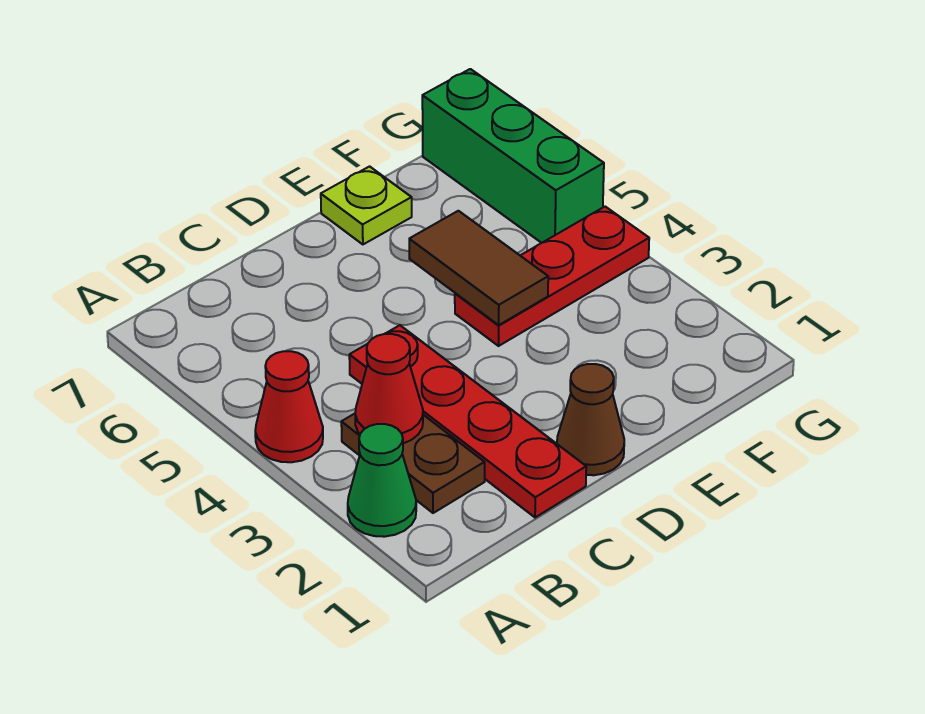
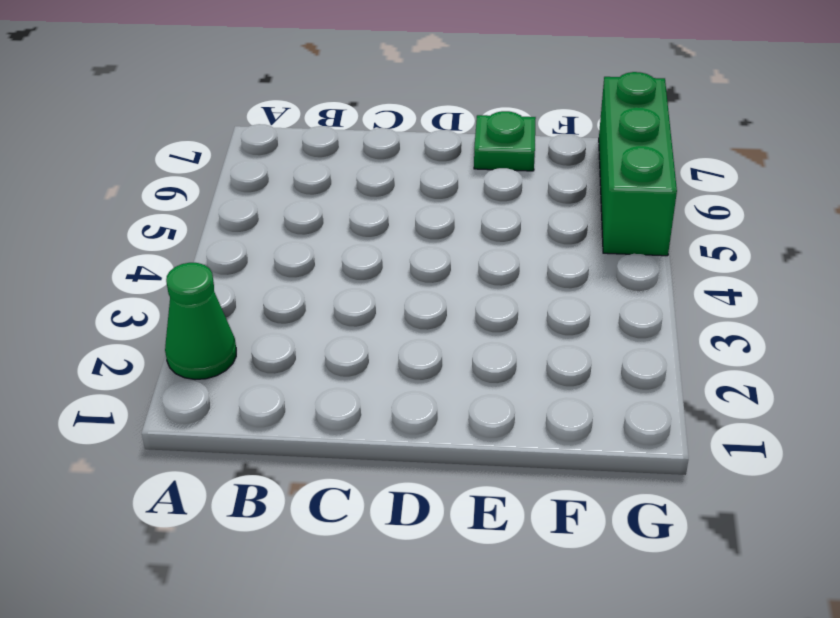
green 1x1 plate [474,111,536,171] -> lime 1x1 plate [321,166,412,244]
none -> red 1x1 cone [255,351,323,462]
none -> brown 1x2 plate [341,414,485,513]

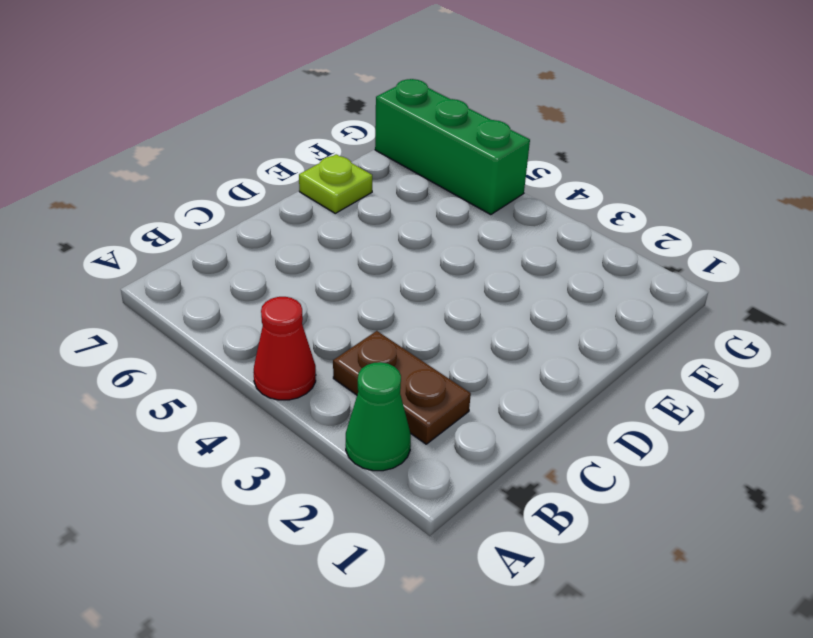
none -> red 1x4 plate [349,325,586,518]
none -> brown 1x1 cone [557,364,624,475]

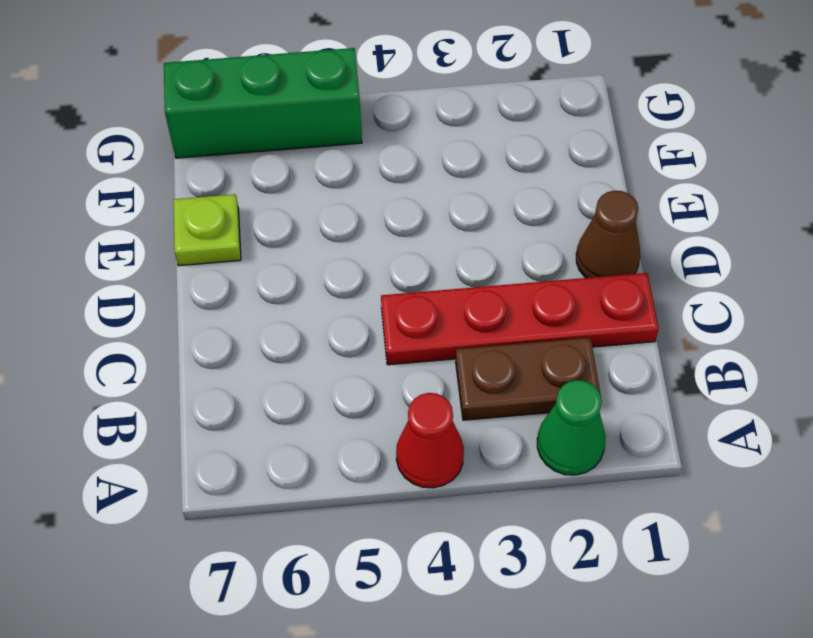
none -> red 1x3 plate [455,207,649,346]
none -> red 1x1 cone [355,334,423,443]

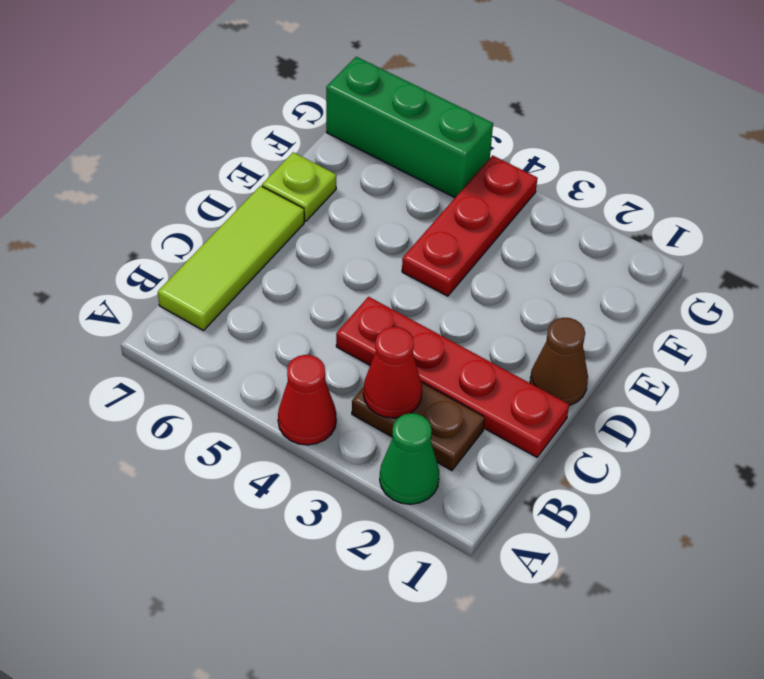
lime 1x3 tile [158,186,304,331] -> none
none -> brown 1x2 tile [409,211,548,325]

